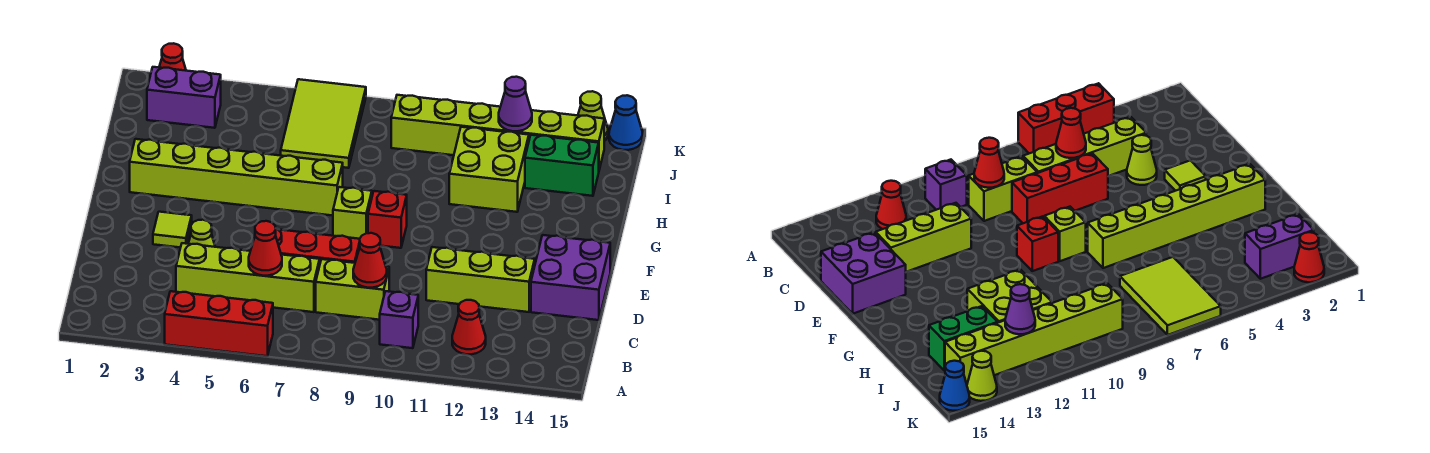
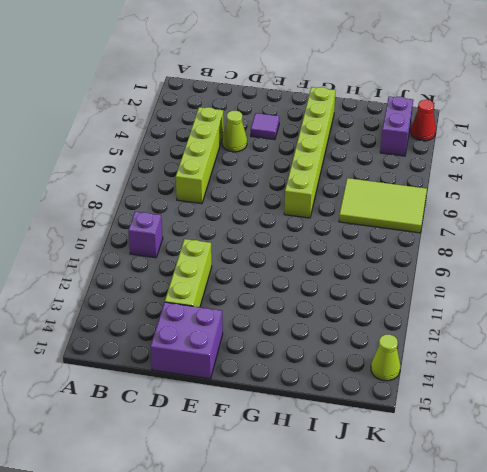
purple 1x1 tile [251,113,280,140] -> lime 1x1 tile [153,212,192,248]
none -> red 1x3 brick [165,291,273,356]
none -> red 1x1 cone [452,300,486,354]
none -> lime 1x2 brick [316,259,389,320]

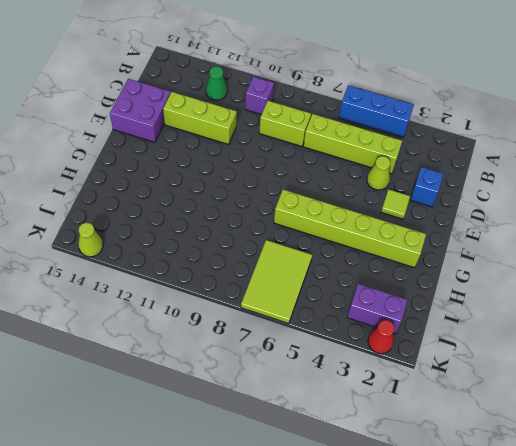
blue 1x3 brick [339,85,414,137] -> red 1x3 brick [165,291,273,356]
green 1x1 cone [206,66,227,100] -> red 1x1 cone [452,300,486,354]
blue 1x1 brick [410,167,443,207] -> none
none -> red 1x3 brick [276,229,360,263]
none -> lime 1x1 brick [333,187,372,239]
none -> red 1x1 brick [368,191,407,248]

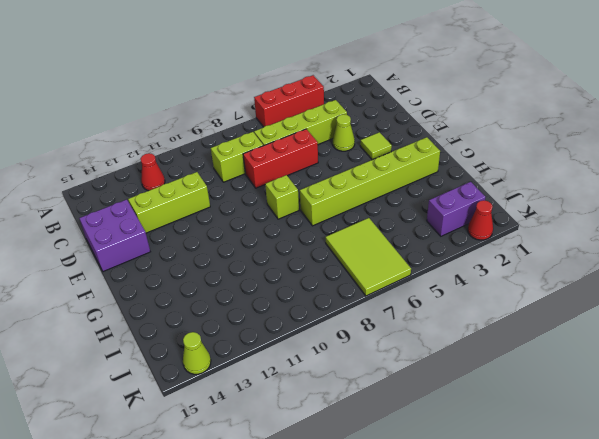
none -> purple 1x1 brick [380,291,418,348]
none -> red 1x1 brick [368,191,407,248]
none -> lime 2x2 brick [449,127,529,212]

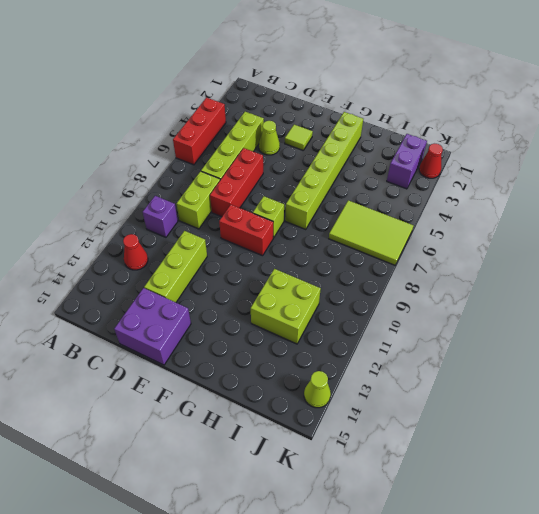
red 1x2 brick [219,205,273,256] -> red 1x1 brick [368,191,407,248]
none -> green 1x2 brick [525,135,599,196]
none -> lime 1x6 brick [391,95,604,170]
none -> blue 1x1 cone [609,95,642,150]

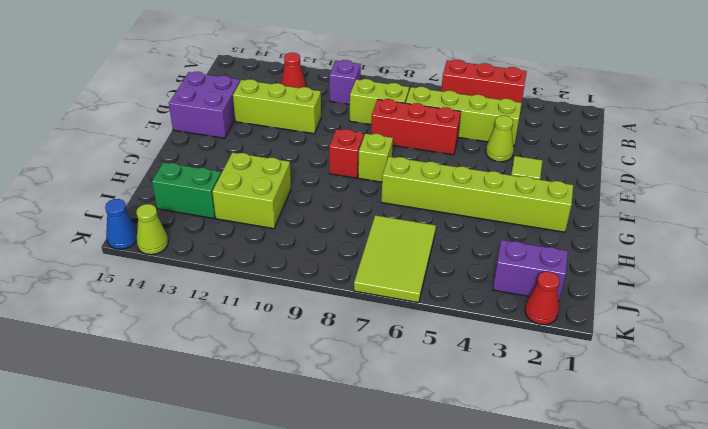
none -> lime 1x6 brick [391,95,604,170]
none -> red 1x1 cone [249,221,282,276]
none -> red 1x1 cone [353,233,387,288]

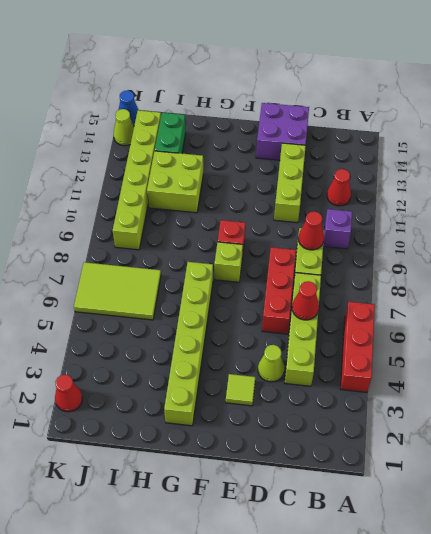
none -> purple 1x2 brick [147,67,221,128]
none -> purple 1x1 cone [499,77,532,131]

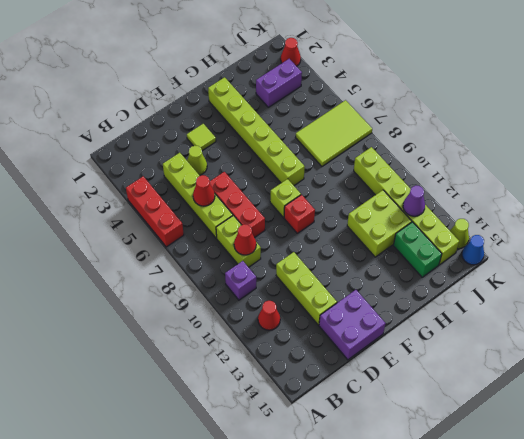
purple 1x2 brick [256,59,302,107] -> purple 1x2 brick turned to [147,67,221,128]

